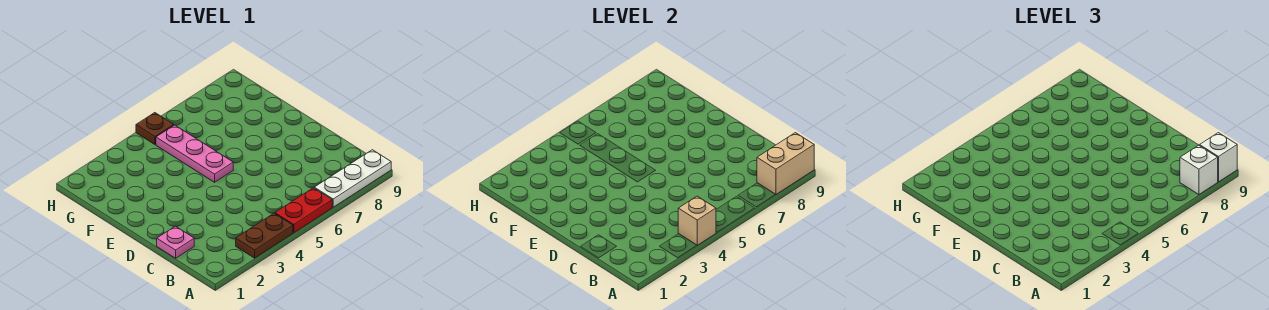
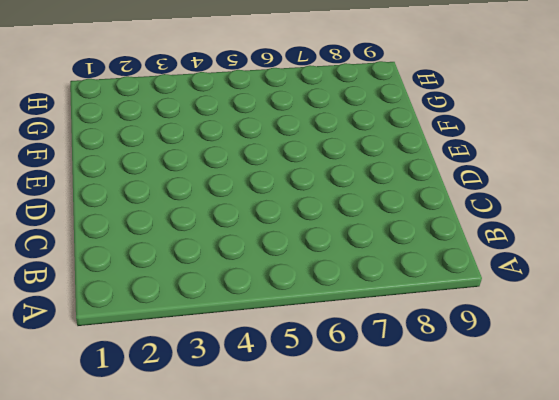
none -> brown 1x2 plate [236,213,293,258]
none -> red 1x2 plate [275,188,332,233]

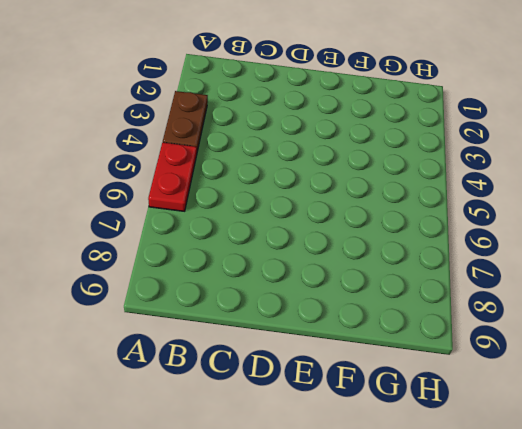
none -> white 1x3 plate [314,150,391,207]
none -> pink 1x1 plate [157,226,194,258]

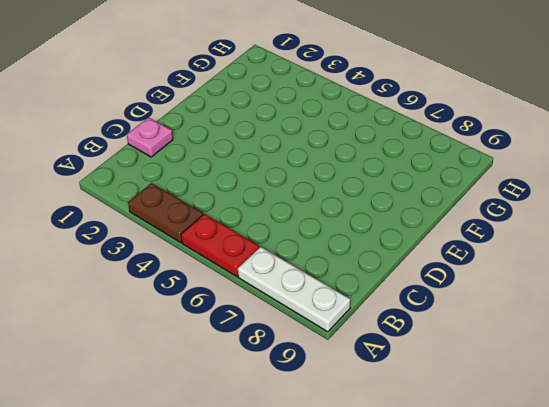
none -> pink 1x3 plate [156,125,233,182]
none -> brown 1x1 plate [136,113,174,144]

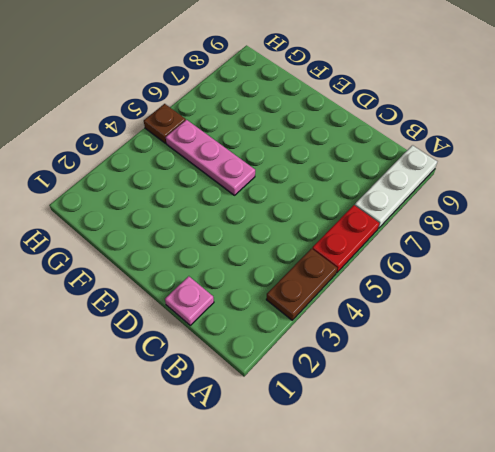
none -> tan 1x1 brick [678,196,716,245]
none -> tan 1x2 brick [757,133,814,195]

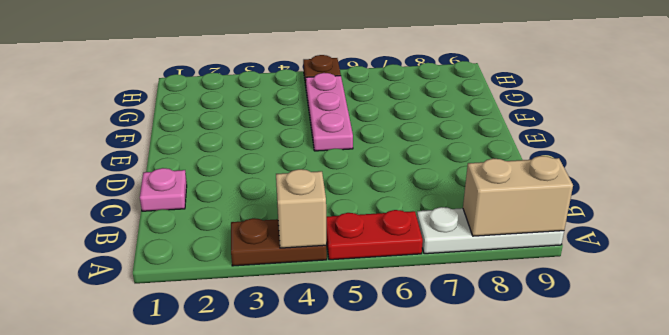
none -> white 1x1 brick [1180,145,1218,195]
none -> white 1x1 brick [1199,133,1237,182]

